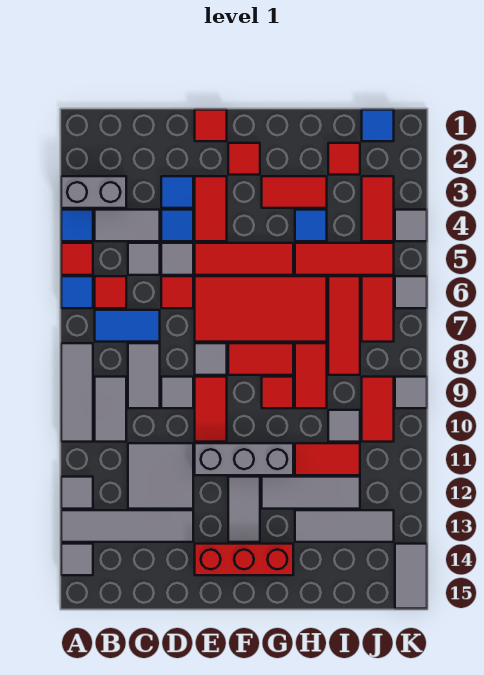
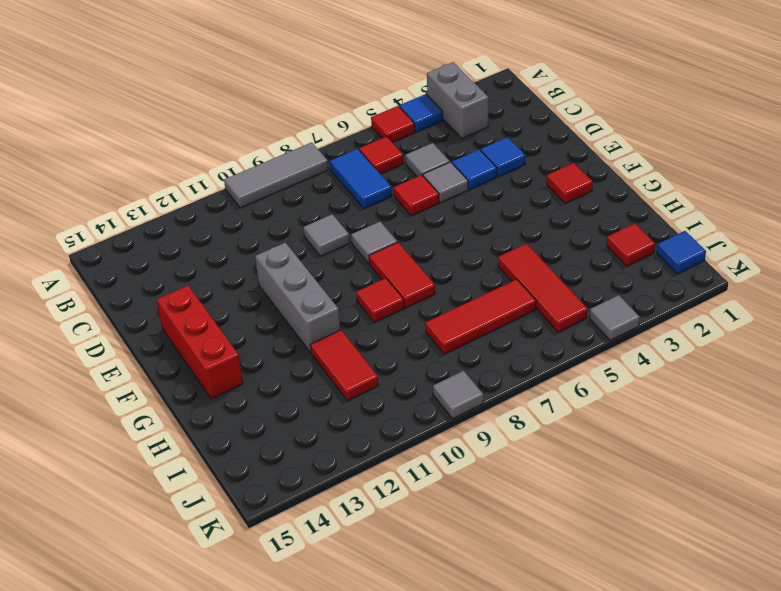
none -> blue 1x1 tile [61,276,93,308]
none -> grey 1x1 tile [61,477,93,509]
none -> grey 1x4 tile [61,510,193,542]
none -> grey 1x1 tile [61,544,93,575]

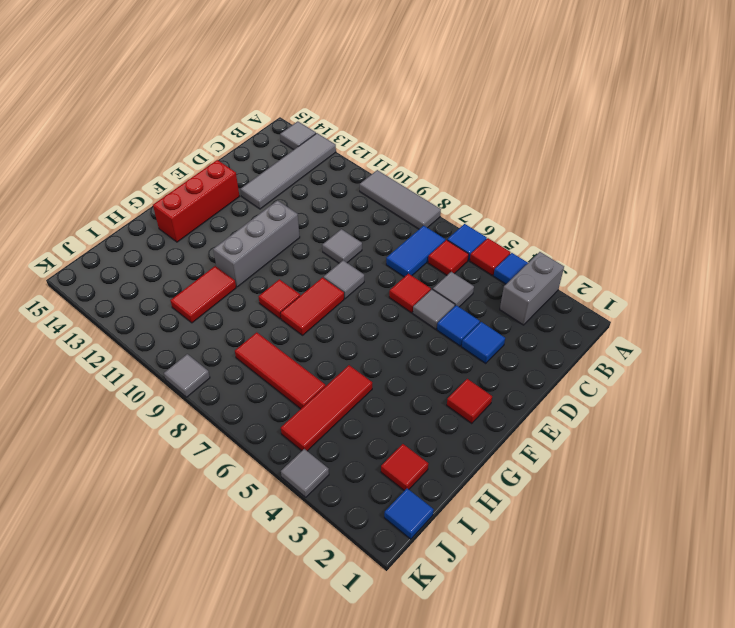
none -> grey 1x1 tile [61,477,93,509]
none -> grey 1x2 tile [95,210,160,241]
none -> grey 1x2 tile [95,377,126,442]
none -> grey 1x2 tile [128,343,160,408]

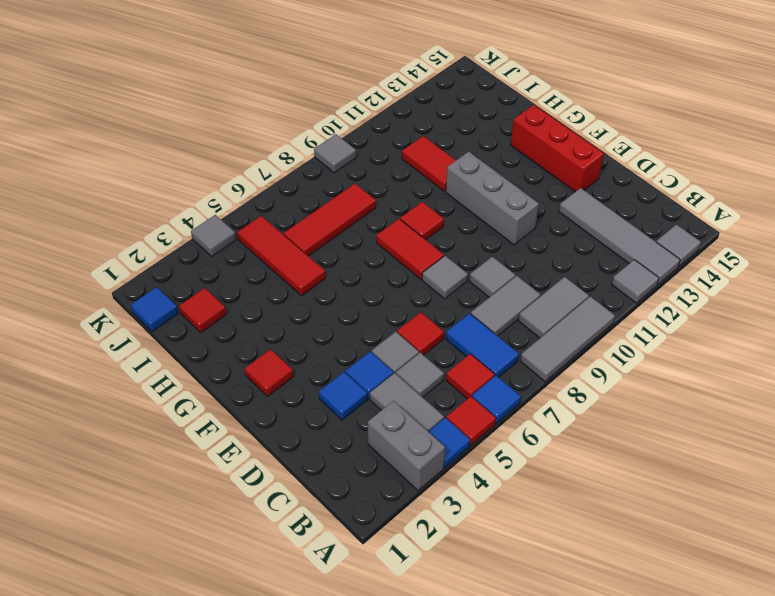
none -> grey 2x2 tile [128,443,193,509]
none -> red 1x1 tile [195,110,227,141]
none -> red 1x2 tile [195,176,227,241]
none -> red 1x3 tile [195,243,293,275]

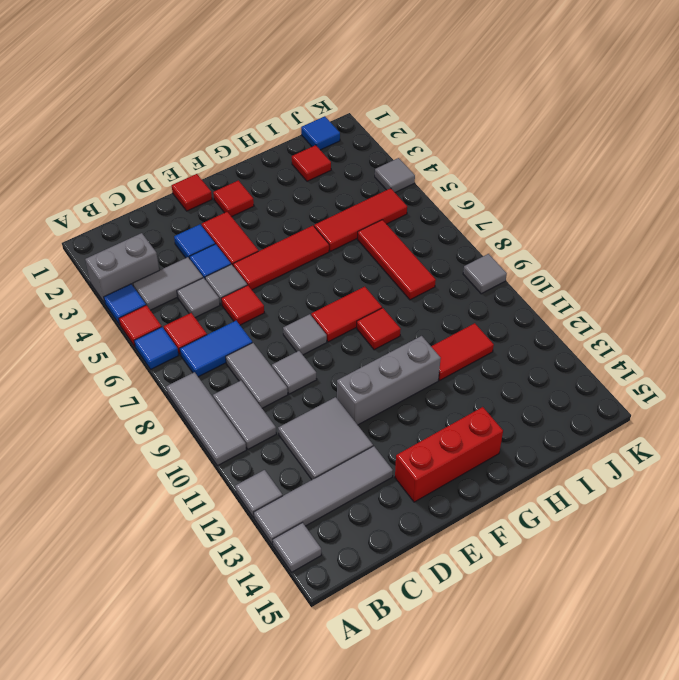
none -> red 2x4 tile [195,276,327,342]
none -> red 1x2 tile [195,377,227,442]
none -> grey 1x2 tile [228,477,260,542]
none -> red 1x2 tile [262,176,327,208]

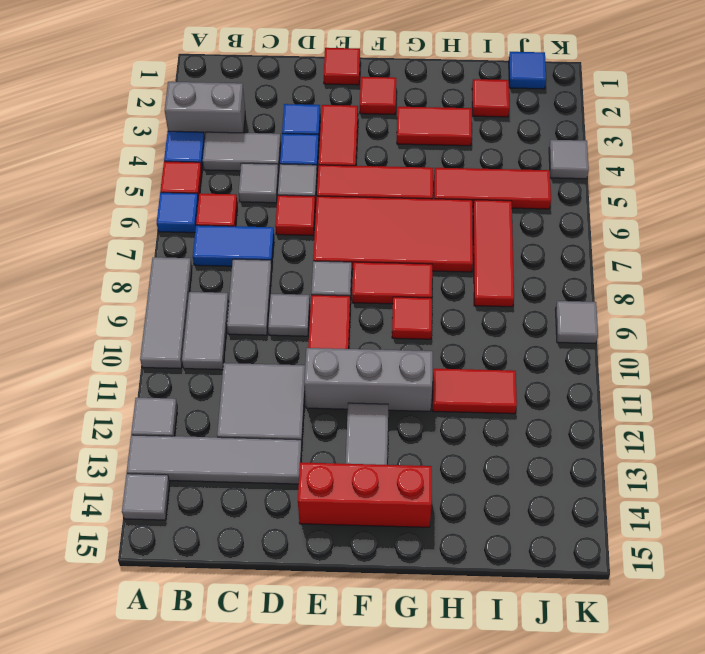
none -> grey 1x3 tile [262,477,360,509]
none -> blue 1x1 tile [295,210,327,241]
none -> red 1x2 tile [295,343,327,408]
none -> grey 1x3 tile [295,510,394,542]

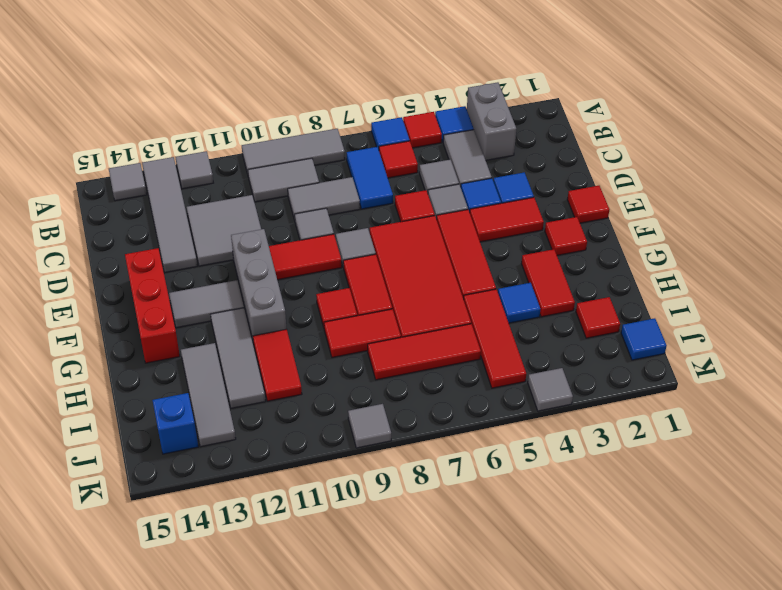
blue 1x1 brick [152,393,198,454] -> none
none -> grey 1x1 tile [328,410,360,442]
none -> red 1x2 tile [362,176,394,241]
none -> red 1x2 tile [362,276,394,342]
none -> red 1x2 tile [362,377,394,442]

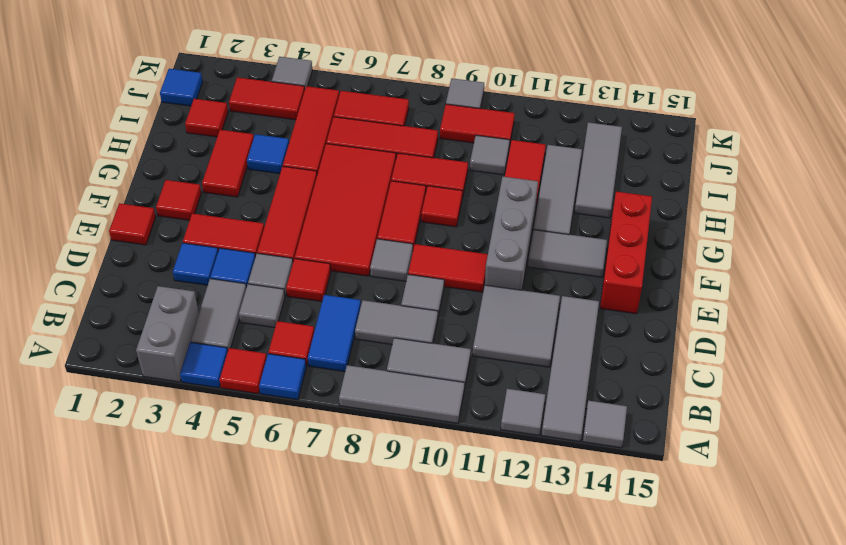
none -> grey 1x1 tile [395,276,427,308]
none -> grey 1x2 tile [395,544,427,609]

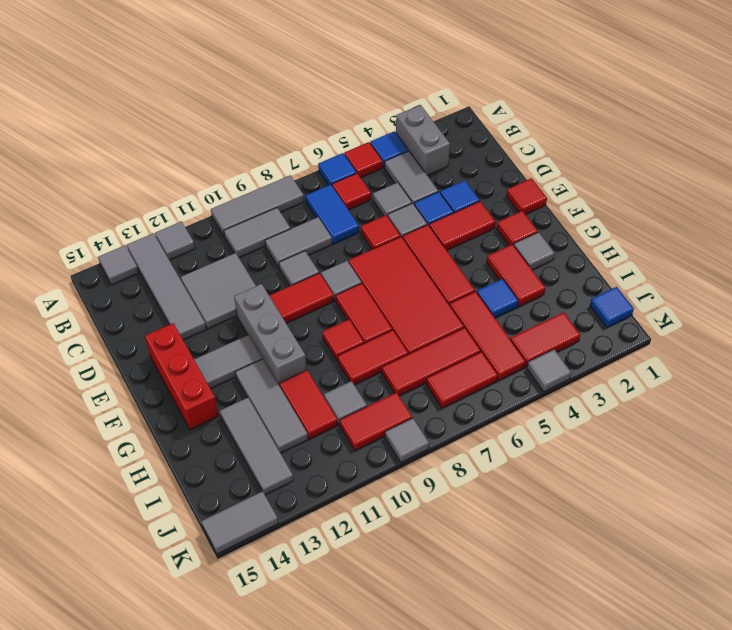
grey 1x1 tile [514,232,555,270] -> grey 1x1 tile moved to [395,276,427,308]
none -> red 1x1 tile [328,143,360,175]

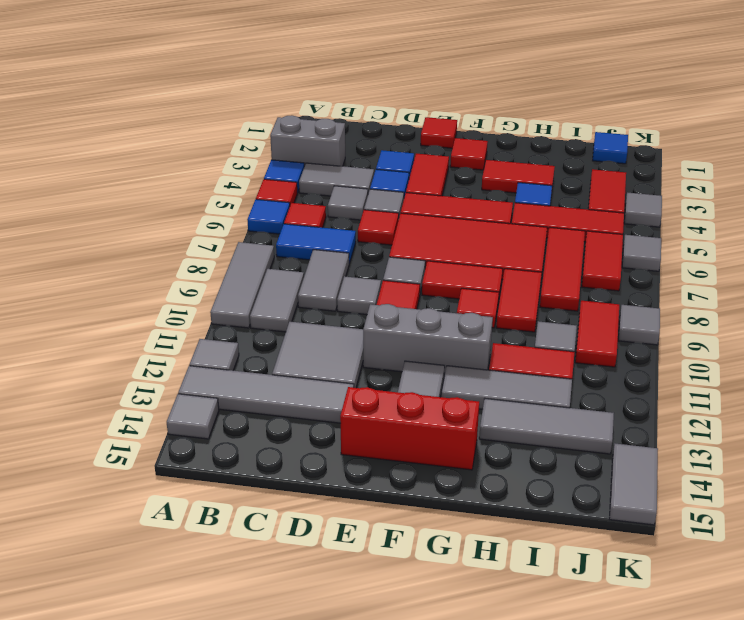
none -> red 1x1 tile [328,143,360,175]

